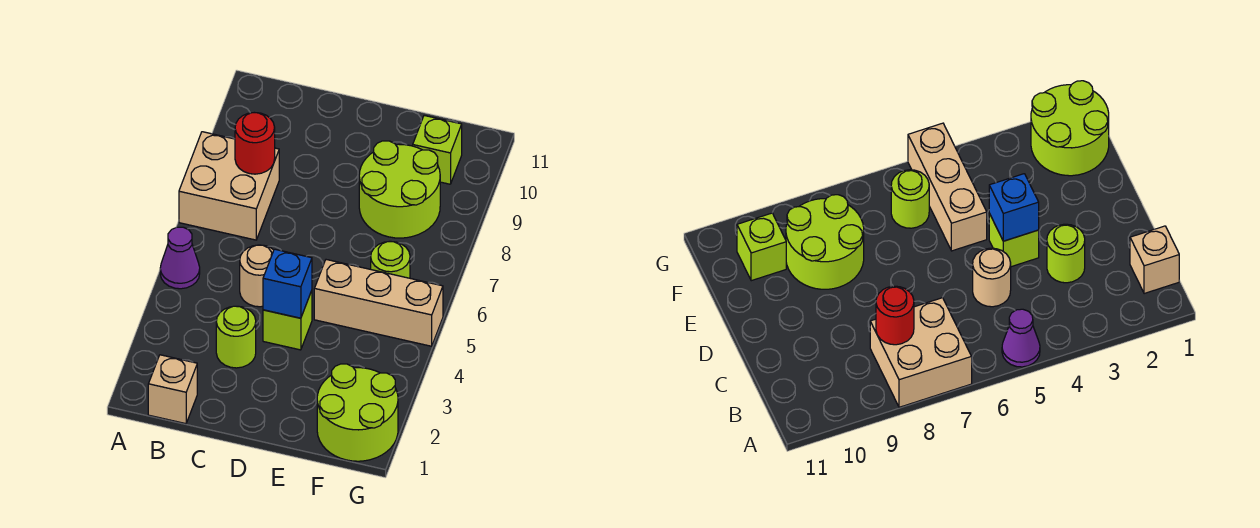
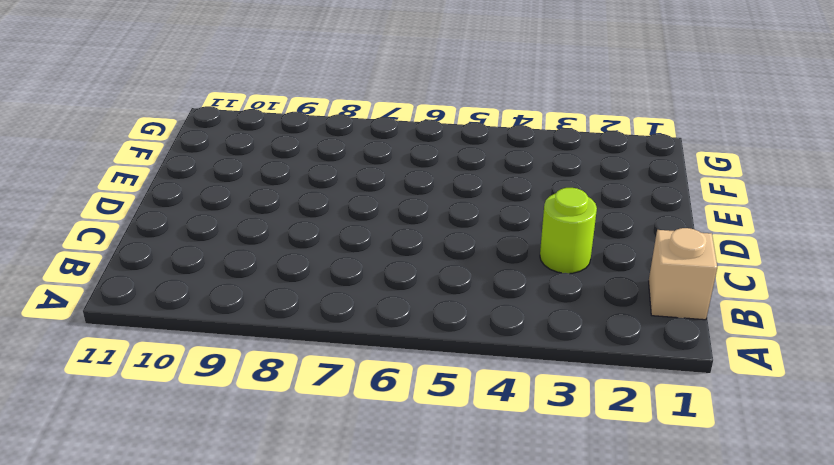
none -> purple 1x1 cone [160,227,200,289]
none -> tan 2x2 brick [179,132,279,240]
none -> tan 1x1 round brick [240,245,274,307]

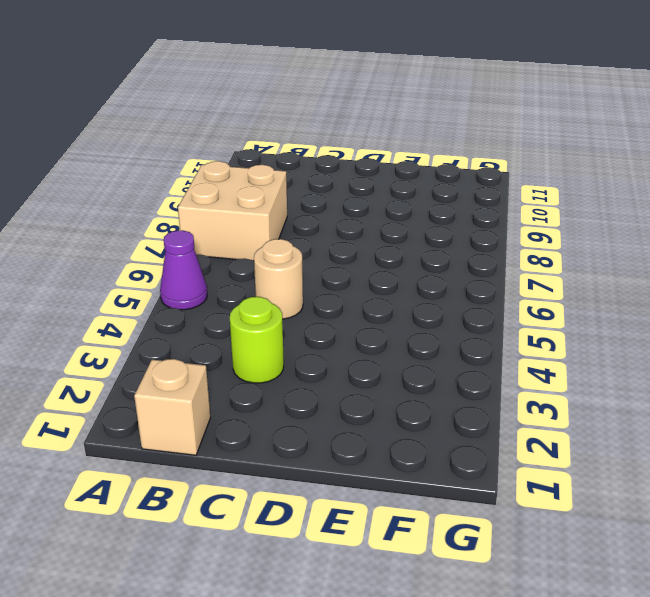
none -> lime 1x1 brick [263,291,312,350]
none -> tan 1x3 brick [314,260,443,346]
none -> lime 2x2 round brick [359,141,440,238]

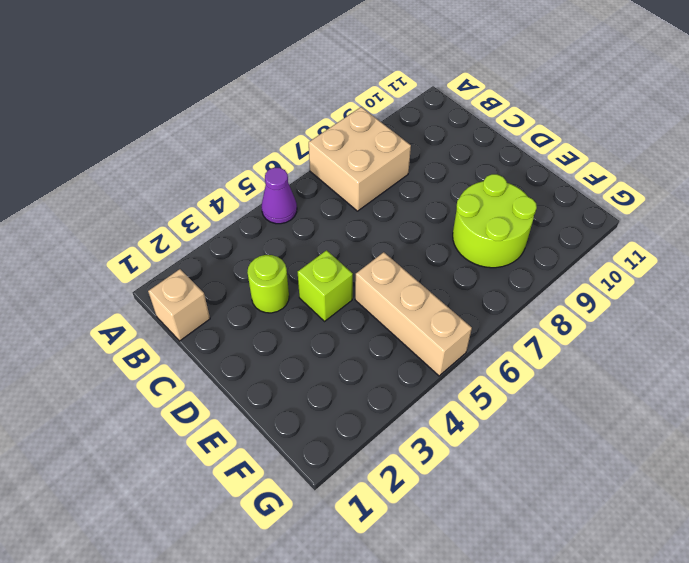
none -> tan 1x1 round brick [240,245,274,307]
none -> lime 2x2 round brick [317,364,398,461]
none -> lime 1x1 round brick [371,241,410,278]

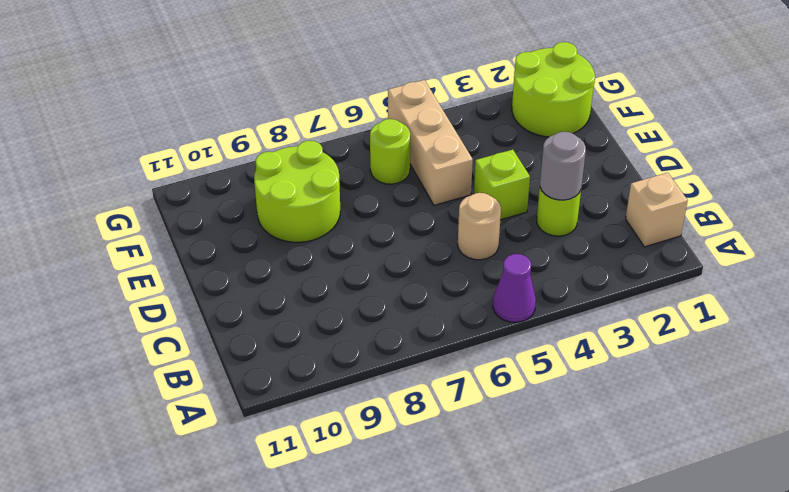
grey 1x1 round brick [540,132,586,200] -> none
none -> tan 2x2 brick [179,132,279,240]
none -> lime 1x1 brick [413,115,462,184]
none -> red 1x1 round brick [235,113,275,174]

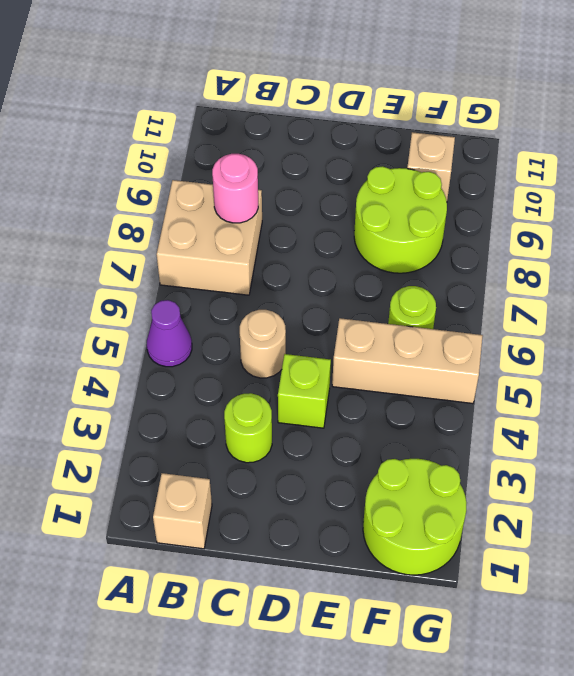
pink 1x1 round brick [212,154,258,223] -> red 1x1 round brick [235,113,275,174]
tan 1x1 brick [407,132,455,201] -> lime 1x1 brick [413,115,462,184]
none -> blue 1x1 brick [263,249,312,318]

